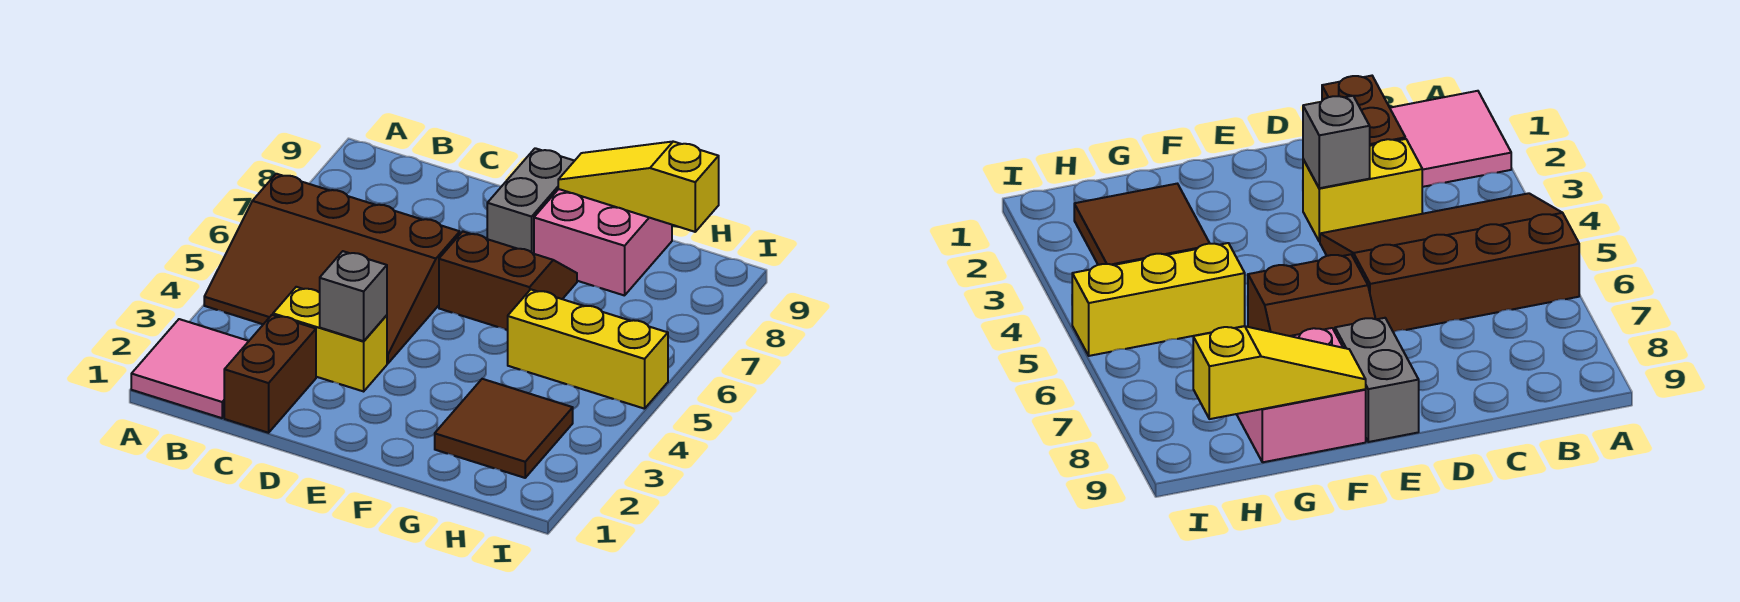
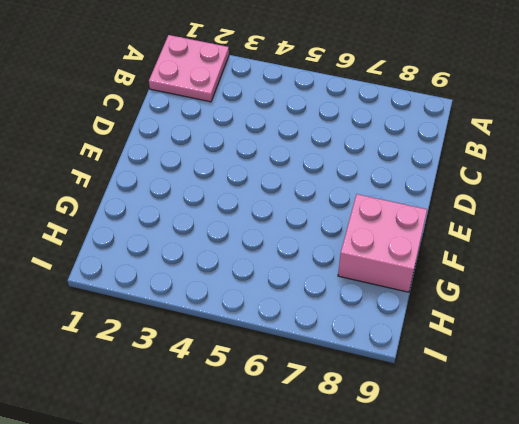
pink 2x2 plate [149,35,229,102] -> pink 2x2 tile [131,319,249,418]
none -> brown 3x4 slope [204,174,460,363]
none -> brown 1x2 brick [224,315,316,433]

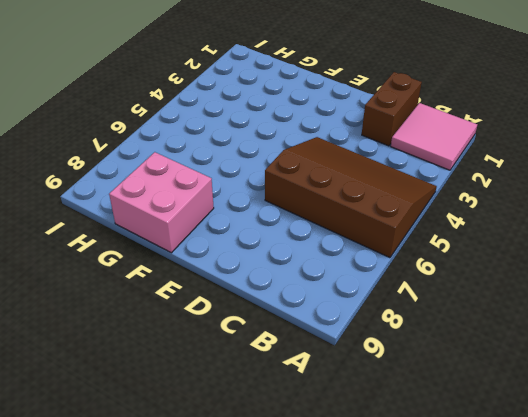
none -> yellow 1x2 brick [273,287,387,391]
none -> brown 2x2 slope [439,232,577,330]

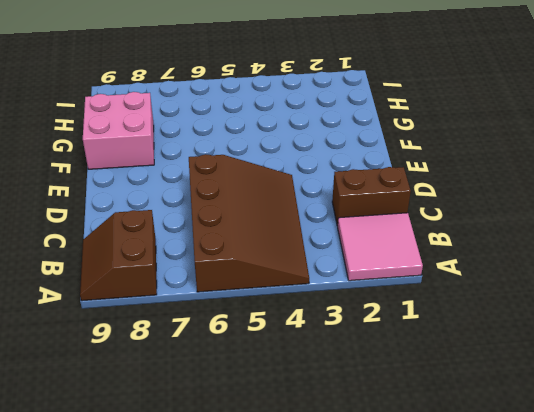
brown 2x2 slope [80,210,157,301] -> brown 2x2 slope moved to [439,232,577,330]
none -> yellow 1x2 brick [273,287,387,391]
none -> grey 1x2 brick [487,148,574,254]

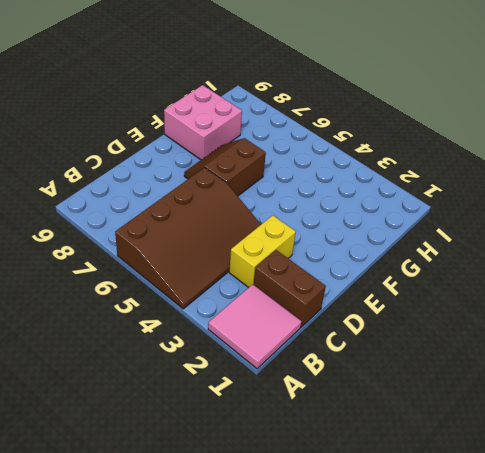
none -> grey 1x2 brick [487,148,574,254]
none -> brown 2x2 tile [435,379,573,478]

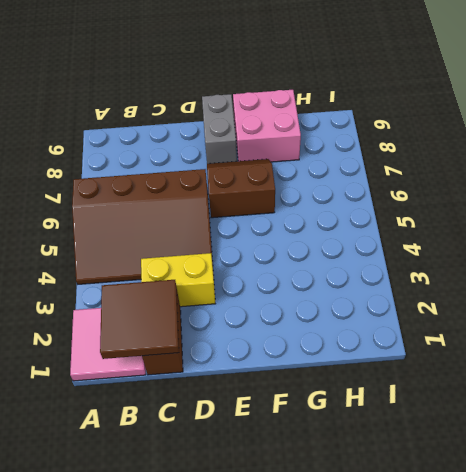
brown 2x2 tile [100,280,179,359] -> brown 2x2 tile moved to [435,379,573,478]
none -> yellow 1x3 brick [508,289,668,409]
none -> grey 1x1 brick [320,251,387,341]

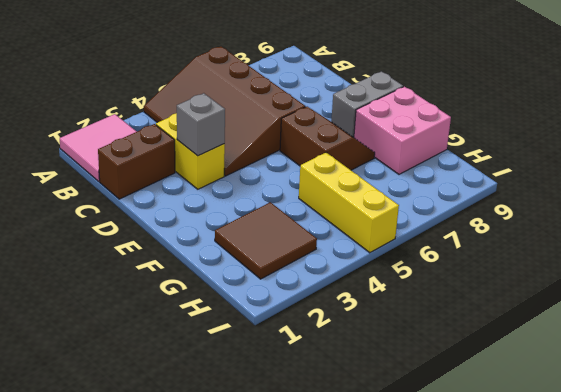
none -> yellow 1x3 slope [558,142,719,232]

